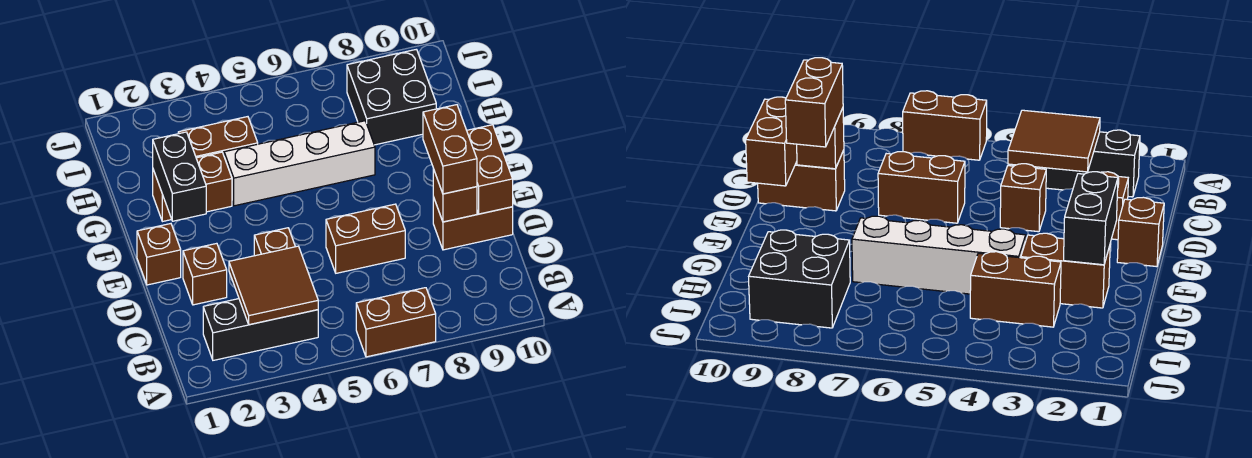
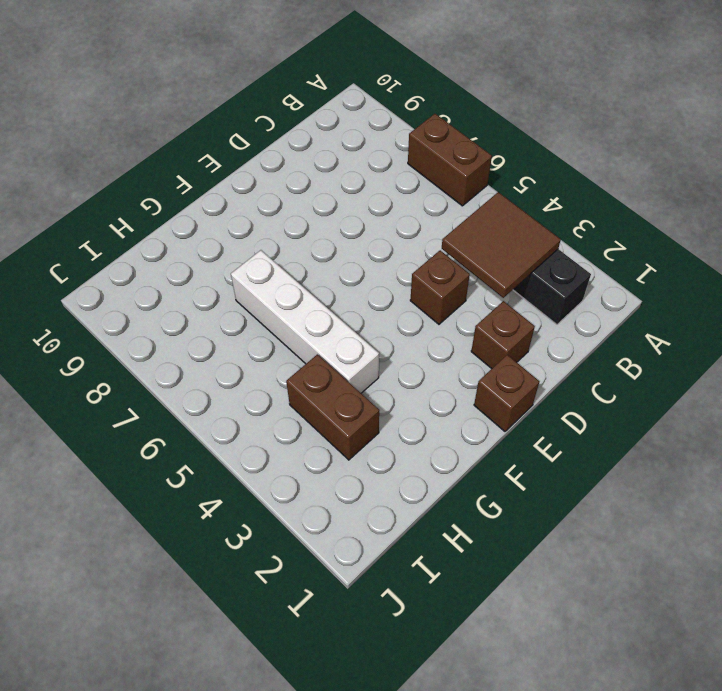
none -> brown 1x2 brick [326,204,405,273]
none -> brown 1x2 brick [433,197,513,250]
none -> brown 1x2 brick [153,152,232,222]

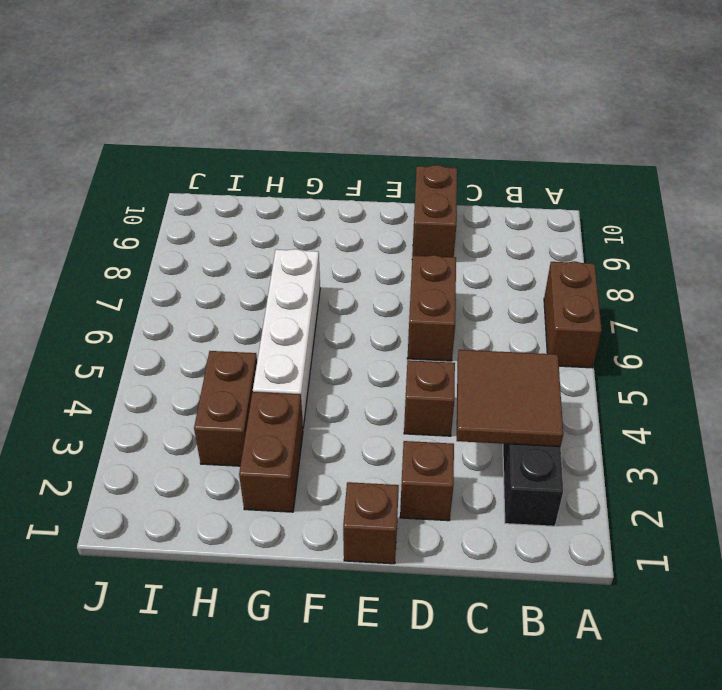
none -> black 2x2 brick [347,49,436,145]
none -> brown 1x1 brick [433,169,477,222]
none -> brown 1x2 brick [467,125,513,214]

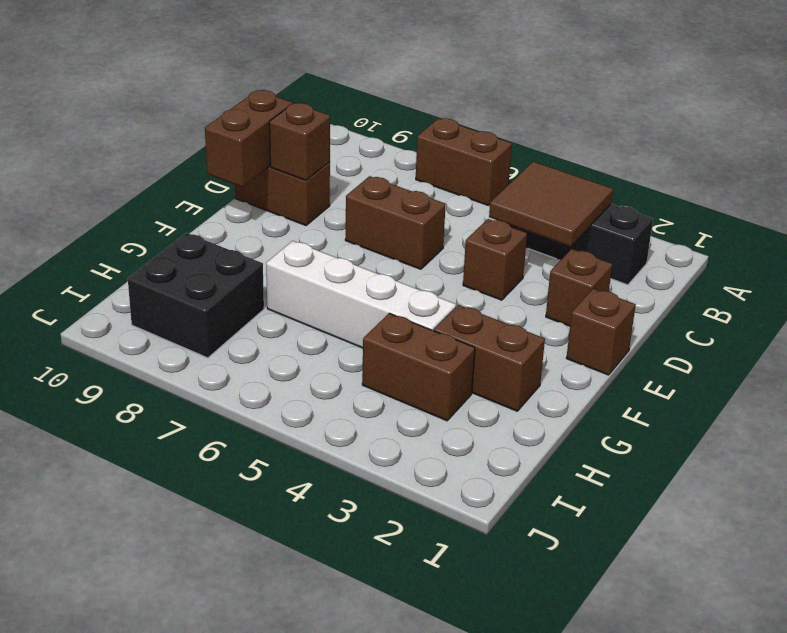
none -> black 1x2 brick [153,132,206,221]
none -> brown 1x2 brick [423,105,477,194]

